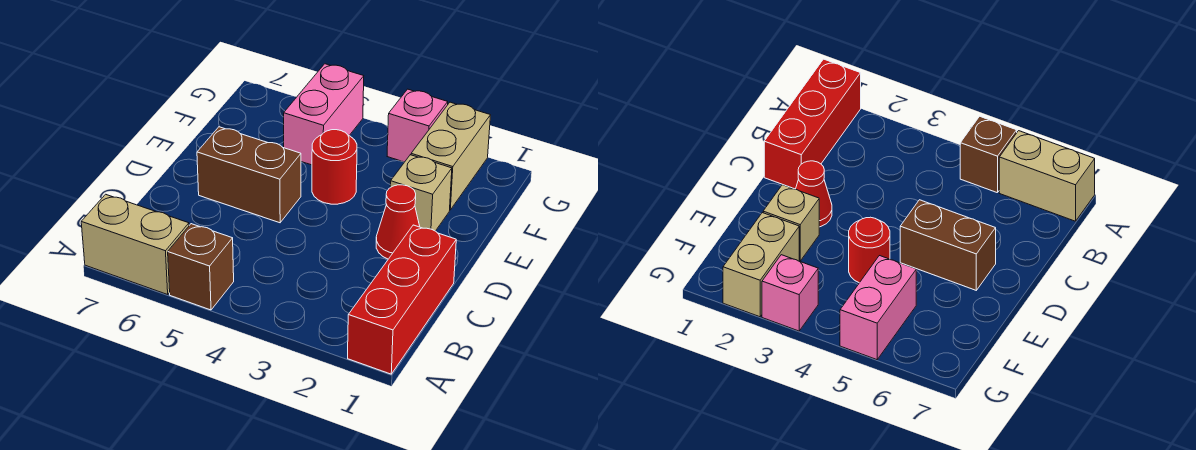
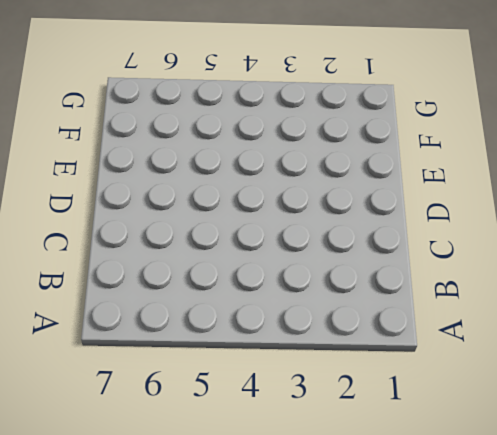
none -> red 1x3 brick [348,225,456,374]
none -> brown 1x1 brick [168,224,234,310]

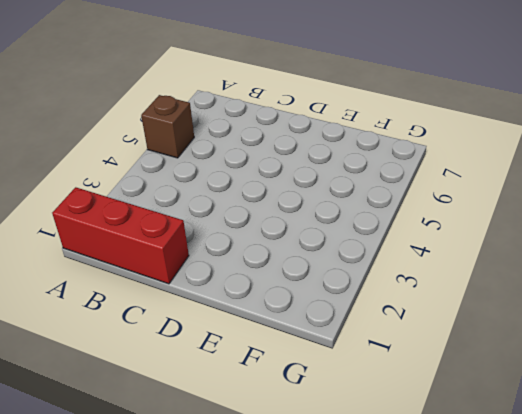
none -> tan 1x2 brick [81,194,189,295]
none -> red 1x1 cone [376,185,420,259]

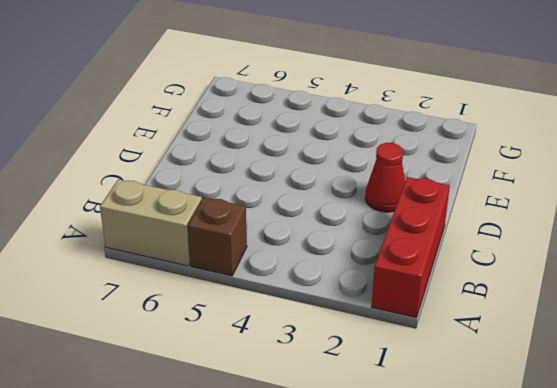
none -> brown 1x2 brick [197,127,301,223]
none -> tan 1x1 brick [390,155,452,231]

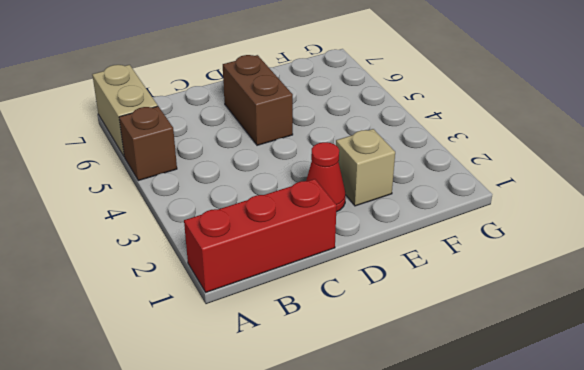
none -> red 1x1 round brick [312,130,357,204]
none -> tan 1x2 brick [411,102,491,210]

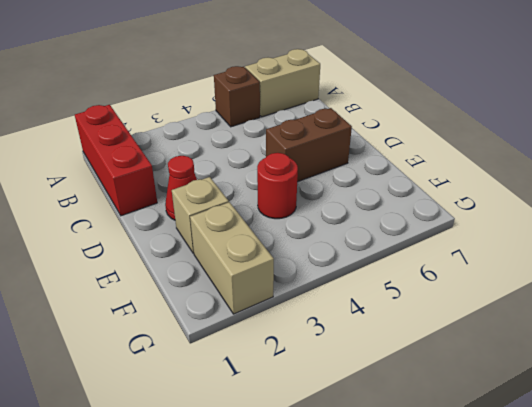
none -> pink 1x2 brick [284,64,364,165]
none -> pink 1x1 brick [387,89,448,162]

